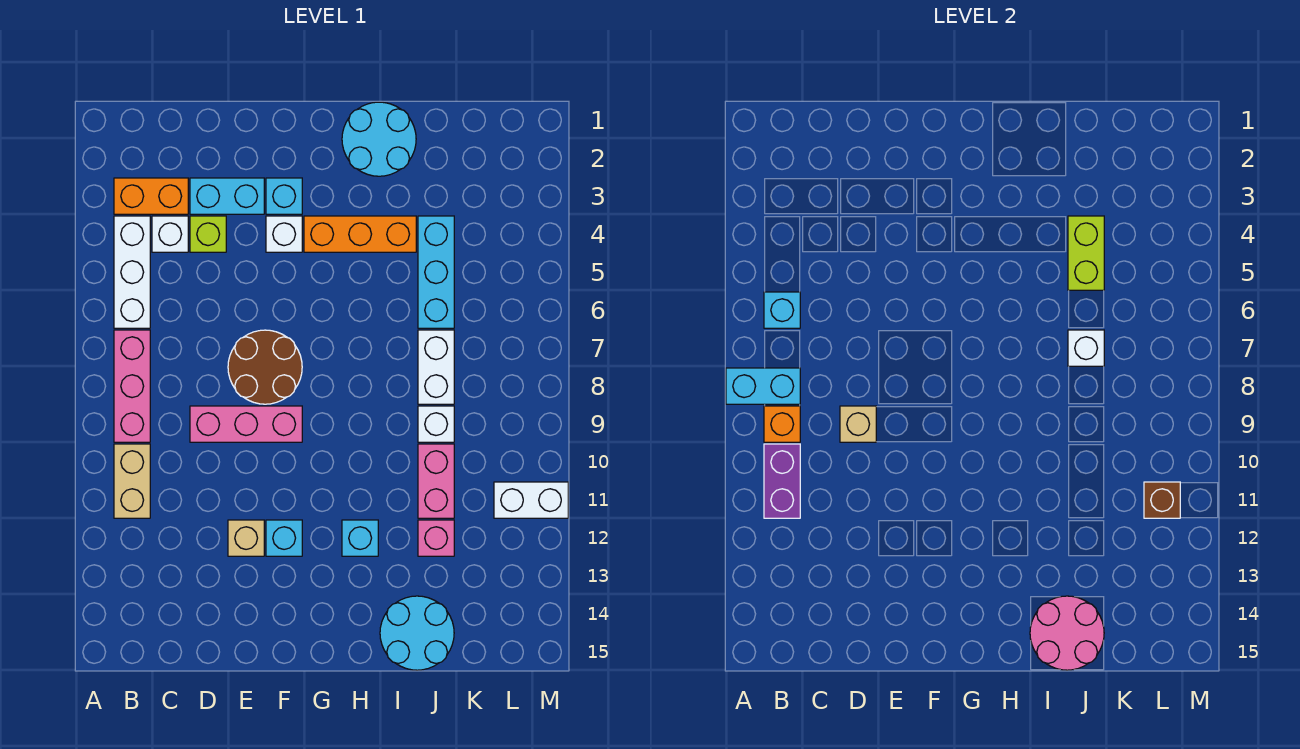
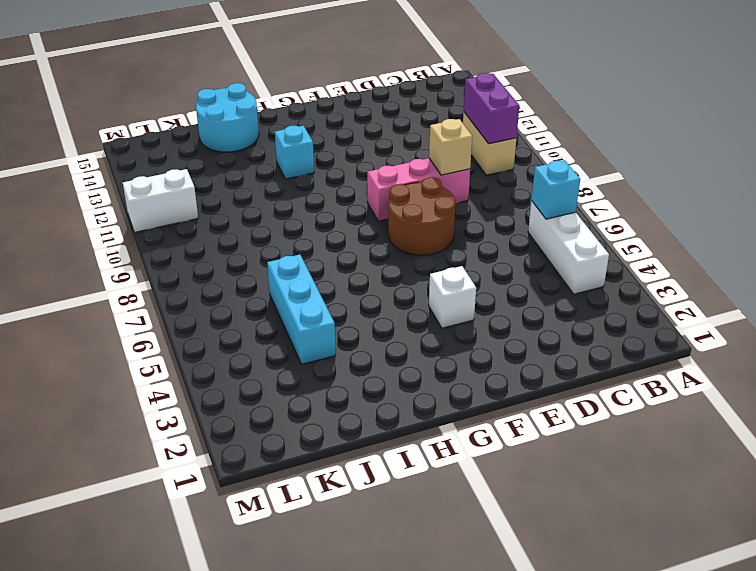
none -> orange 1x2 brick [114,178,188,214]
none -> pink 1x3 brick [114,330,150,442]
none -> white 1x1 brick [152,216,188,252]
none -> cyan 1x2 brick [190,178,264,214]

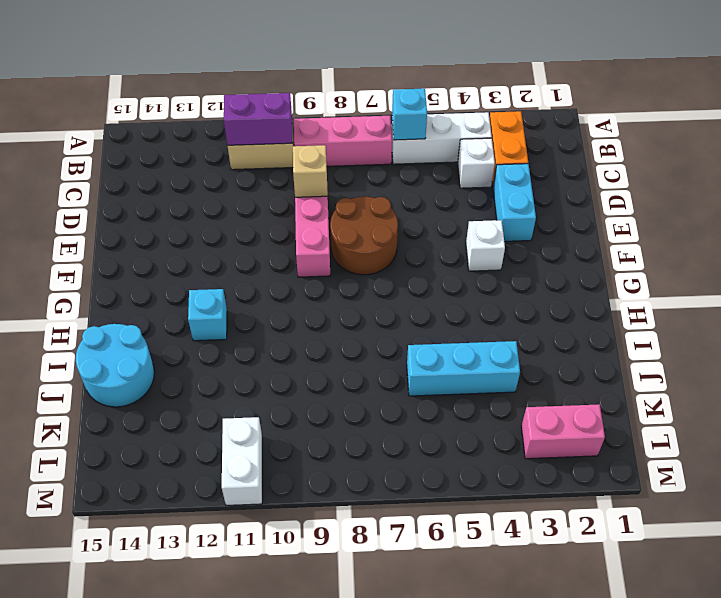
pink 1x2 brick [521,404,605,459] -> pink 1x2 brick moved to [418,444,454,518]
none -> lime 1x1 brick [190,216,226,252]
none -> tan 1x1 brick [228,520,264,556]
none -> cyan 1x1 brick [266,178,302,214]
none -> cyan 1x1 brick [266,520,302,556]

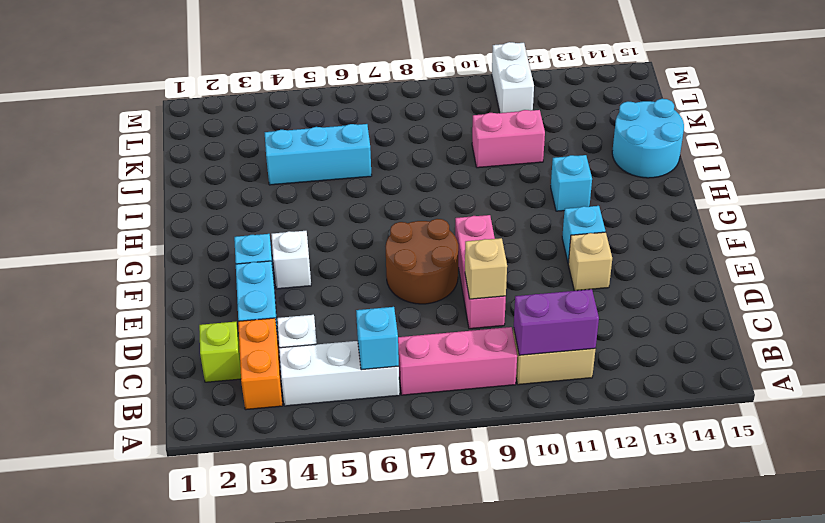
lime 1x1 brick [199,322,241,382] -> lime 1x1 brick moved to [190,216,226,252]
none -> orange 1x3 brick [304,216,416,252]
none -> cyan 2x2 round brick [342,102,416,176]
none -> white 1x2 brick [418,330,454,404]
none -> white 1x1 brick [418,406,454,442]

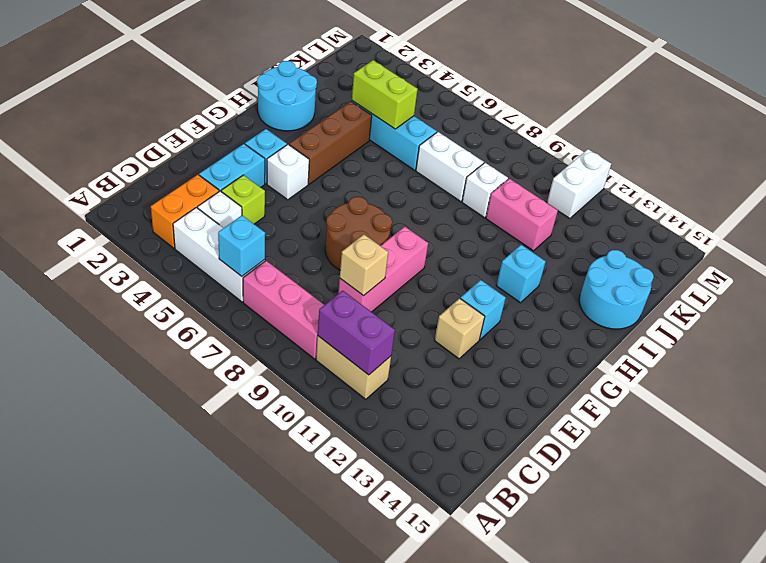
brown 1x3 brick [289,101,372,184] -> orange 1x3 brick [304,216,416,252]
none -> pink 1x1 brick [418,520,454,556]
none -> cyan 1x2 brick [726,368,800,404]
none -> orange 1x1 brick [764,406,800,442]
none -> pink 2x2 round brick [1030,596,1104,670]

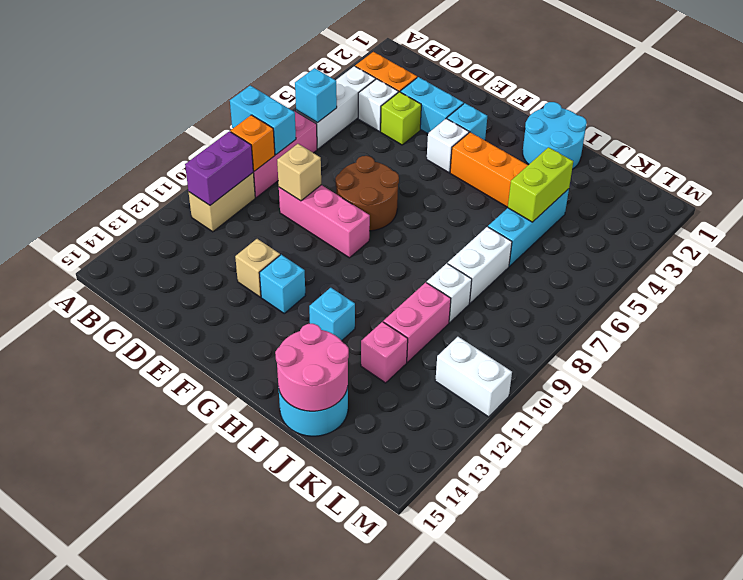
none -> white 1x1 brick [1068,330,1104,366]
none -> brown 1x1 brick [1144,482,1180,518]

